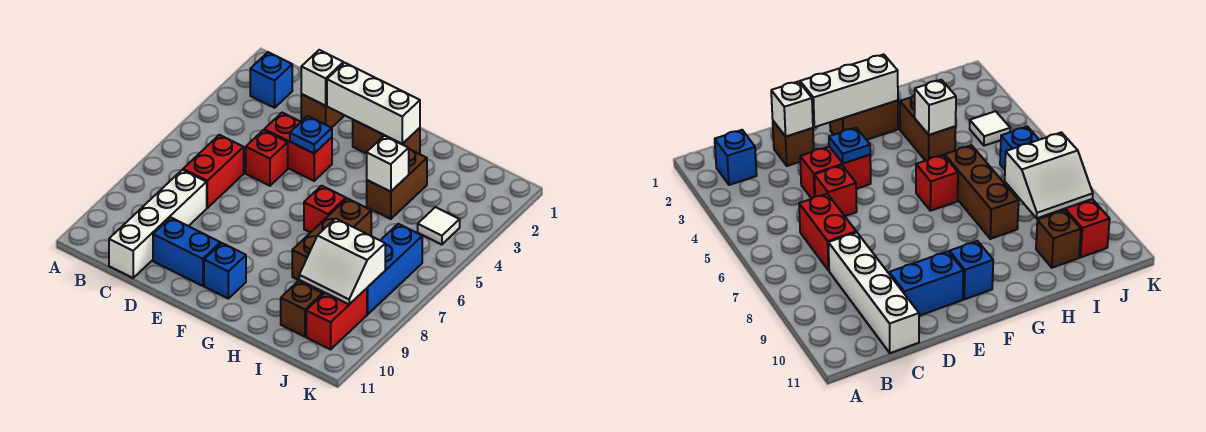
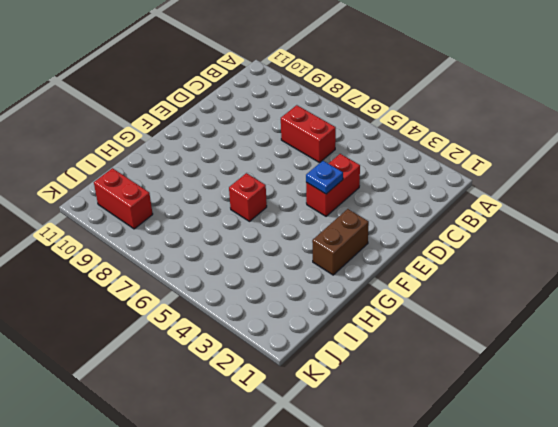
none -> blue 1x1 brick [250,52,292,108]
none -> white 1x4 brick [109,170,207,278]
none -> brown 1x1 brick [301,94,343,128]

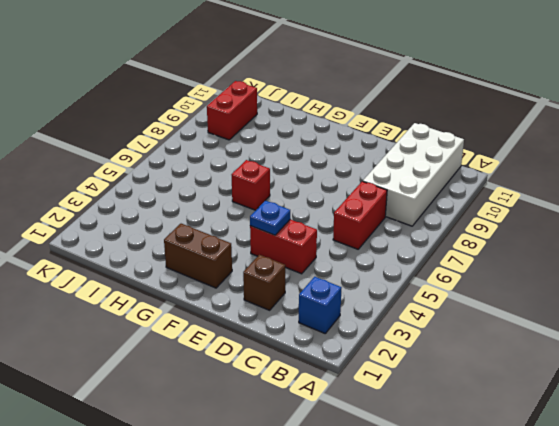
white 2x4 brick [363,123,464,226] -> white 1x4 brick [109,170,207,278]
none -> red 1x1 brick [246,130,288,186]
none -> blue 1x2 brick [153,218,221,286]
none -> blue 1x1 brick [204,243,246,299]

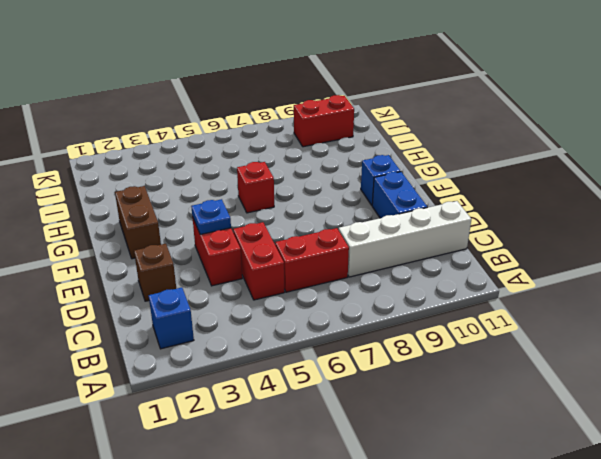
red 1x2 brick [233,222,285,300] -> red 1x1 brick [246,130,288,186]
none -> brown 1x2 brick [367,149,427,219]
none -> brown 1x3 brick [292,198,371,289]
none -> brown 1x1 brick [281,281,323,337]

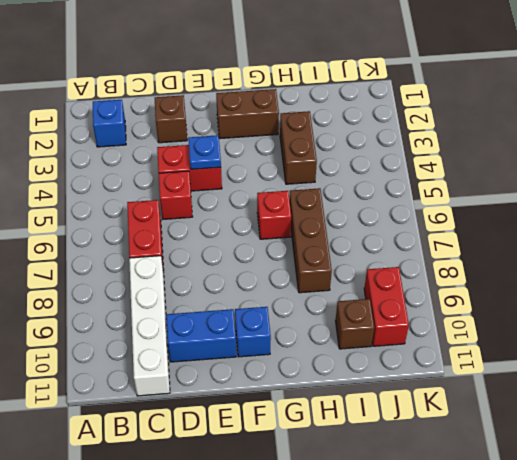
none -> white 1x1 tile [418,207,460,245]
none -> blue 1x3 brick [367,224,422,314]
none -> white 1x1 brick [301,50,343,106]

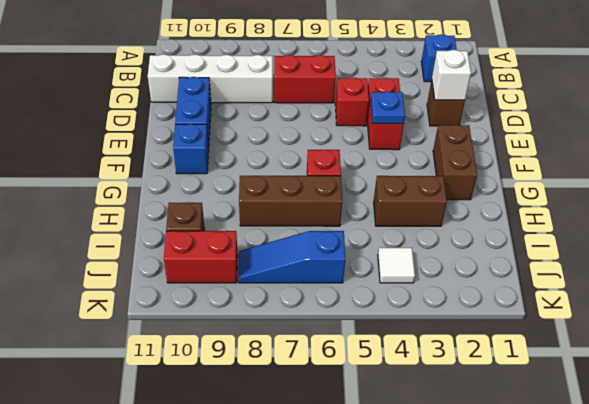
blue 1x3 slope [238,231,345,283] -> blue 1x3 brick [367,224,422,314]
none -> white 1x3 brick [327,63,420,144]
none -> white 1x1 brick [367,136,409,192]
none -> white 2x2 slope [299,218,385,304]

